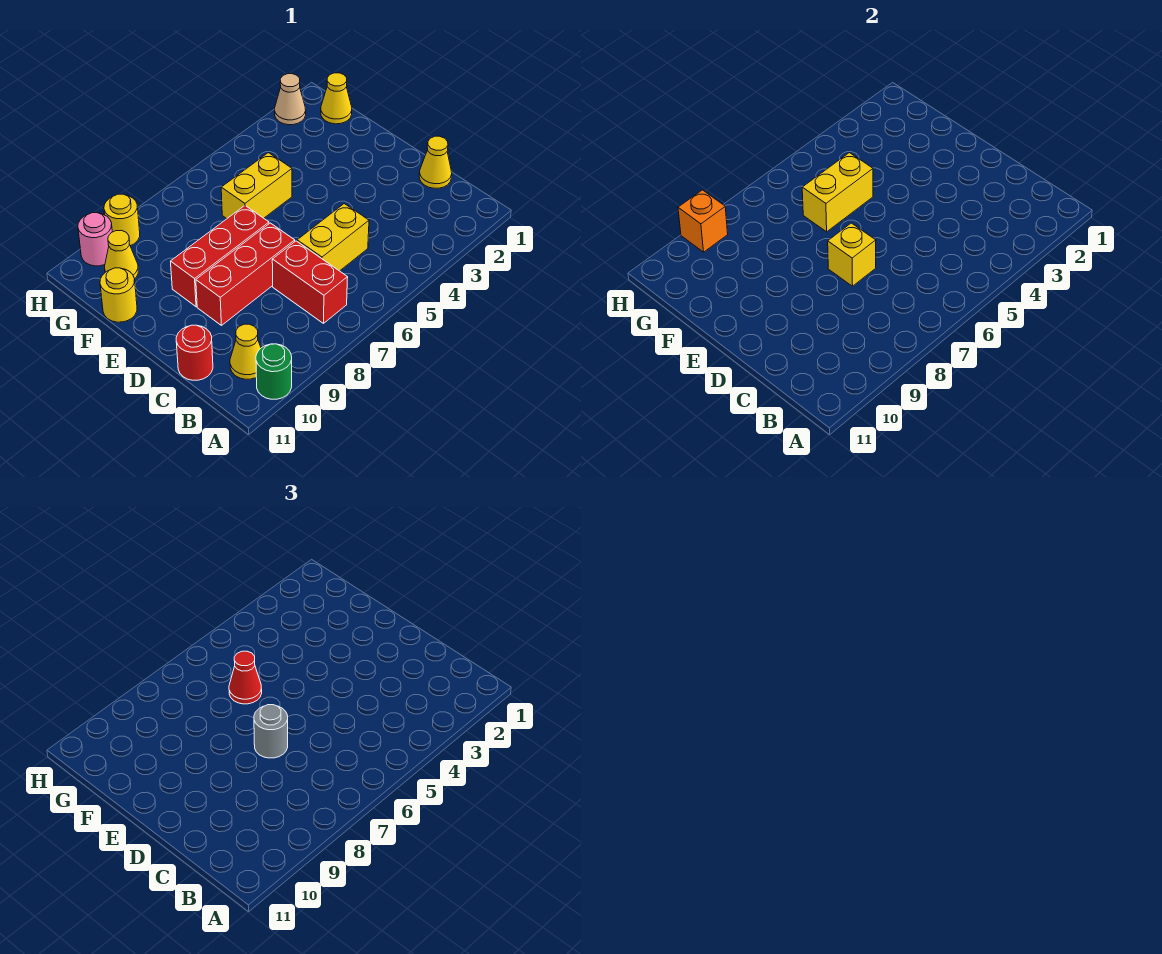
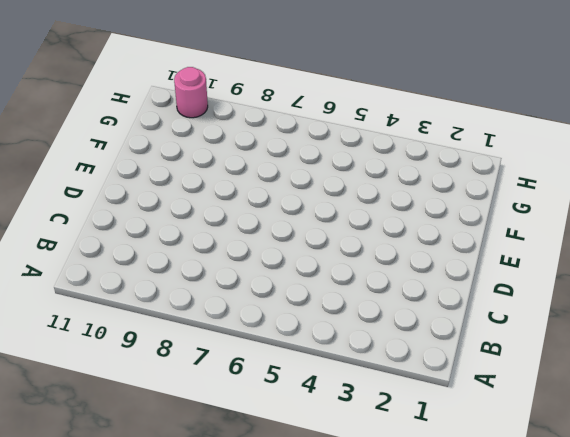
none -> green 1x1 round brick [256,344,292,399]
none -> red 1x2 brick [272,241,348,323]
none -> yellow 1x1 cone [230,324,261,379]

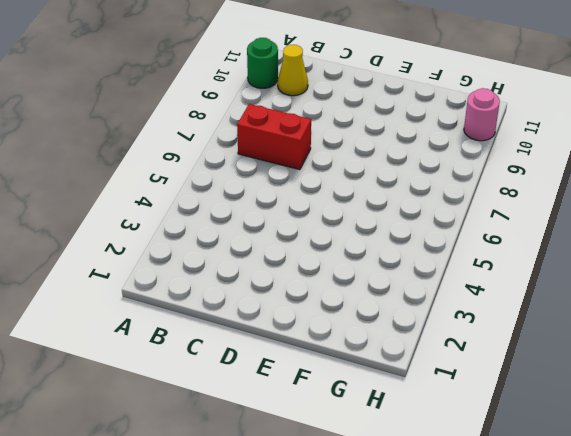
none -> yellow 1x1 cone [419,136,452,188]
none -> yellow 1x2 brick [297,204,369,271]
none -> red 1x1 round brick [176,325,213,380]

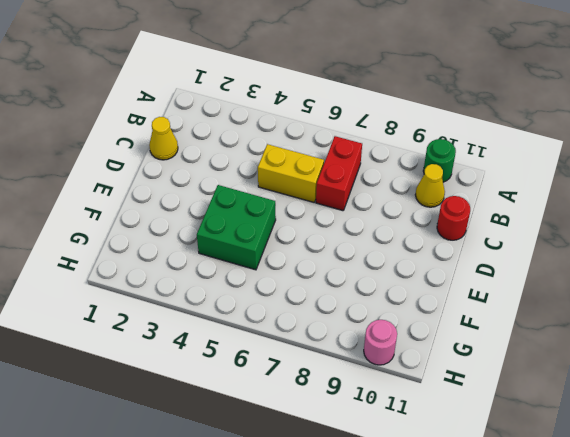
green 2x2 brick [197,185,276,270] -> yellow 1x2 brick [221,153,292,219]
none -> red 1x3 brick [196,223,295,325]
none -> red 1x3 brick [171,206,269,307]
none -> yellow 1x1 round brick [100,268,137,322]

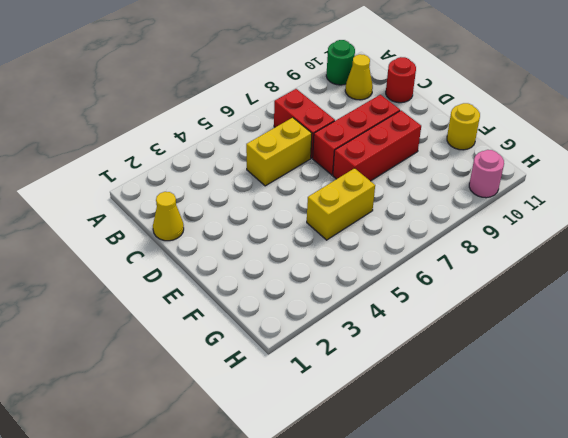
none -> yellow 1x1 cone [321,73,352,124]
none -> yellow 1x1 cone [105,230,138,279]
none -> tan 1x1 cone [275,74,306,125]

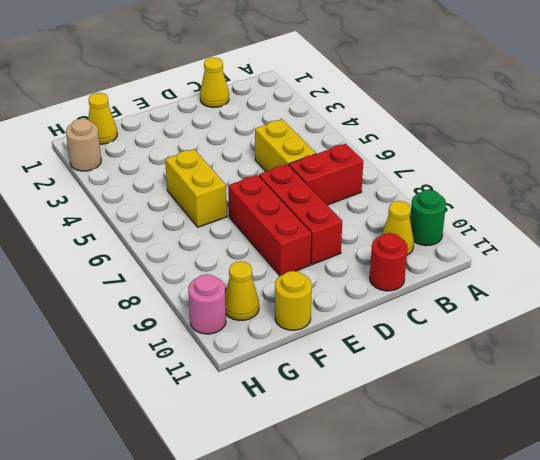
tan 1x1 round brick [66,119,101,171] -> tan 1x1 cone [275,74,306,125]
none -> yellow 1x1 round brick [104,194,140,246]
none -> yellow 1x1 brick [828,223,876,286]
none -> yellow 1x2 brick [802,153,873,232]

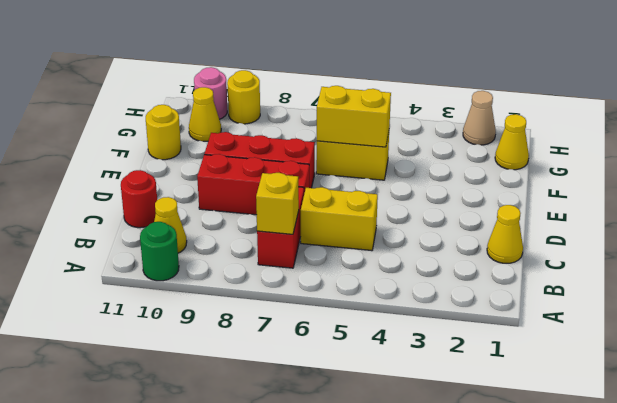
yellow 1x1 brick [256,173,299,234] -> yellow 1x1 brick moved to [828,223,876,286]
none -> orange 1x1 brick [678,190,728,252]
none -> grey 1x1 round brick [254,705,288,758]
none -> red 1x1 cone [229,651,262,704]

